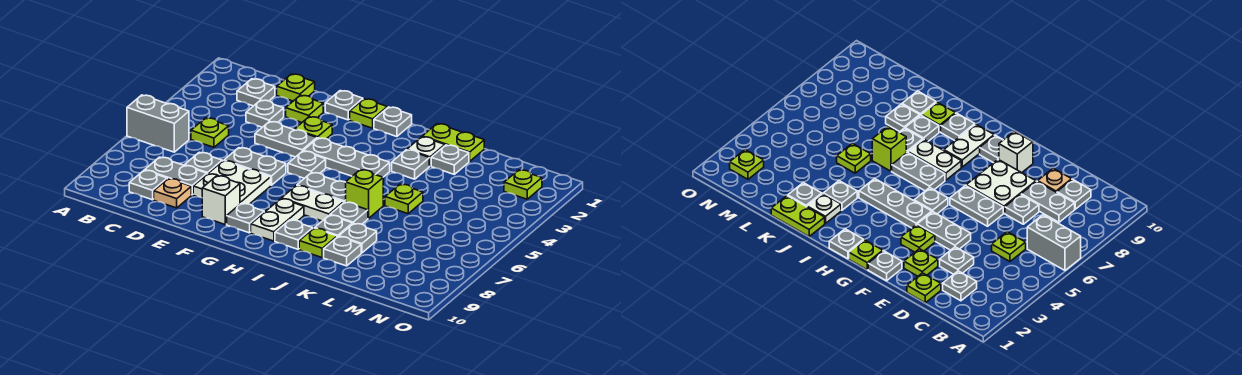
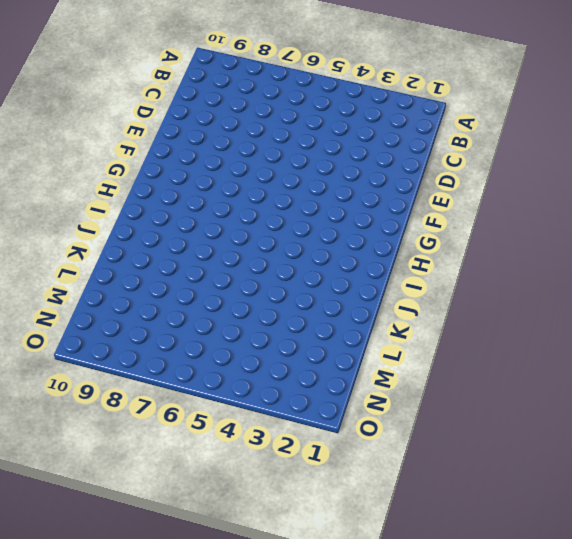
none -> grey 1x2 brick [127,95,189,152]
none -> grey 1x1 plate [237,79,275,106]
none -> lime 1x1 plate [191,118,229,147]
none -> grey 1x2 plate [145,157,207,195]

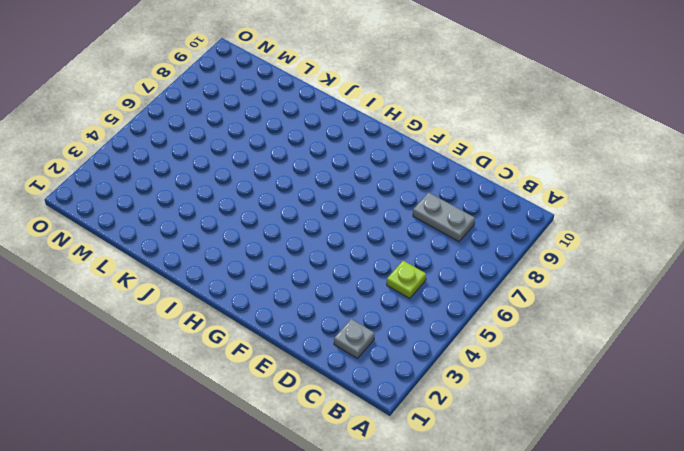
none -> grey 1x2 brick [127,95,189,152]
none -> grey 1x1 plate [129,170,167,200]
none -> lime 1x1 plate [277,74,315,101]
none -> grey 1x1 plate [246,100,284,127]

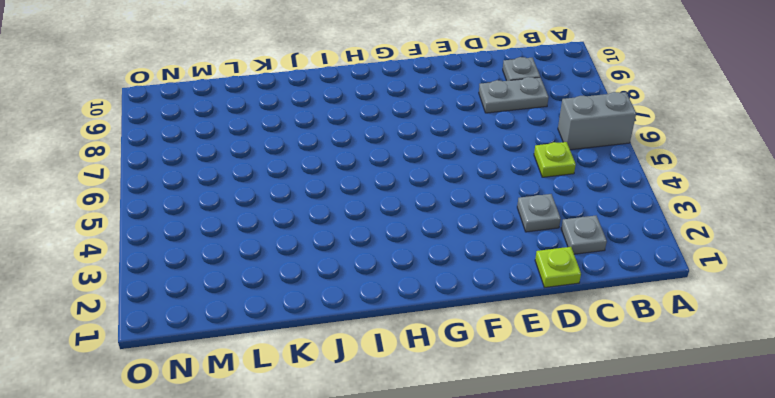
none -> grey 1x1 plate [184,152,222,174]
none -> tan 1x1 plate [154,179,191,208]
none -> lime 1x1 plate [286,95,323,122]
none -> grey 1x2 plate [255,121,317,157]

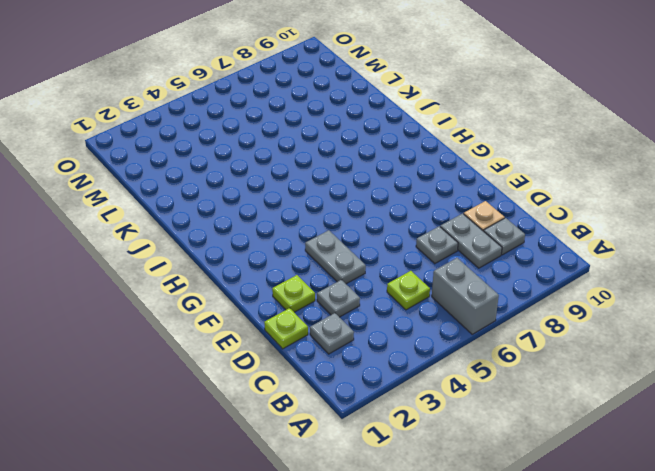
none -> grey 1x2 plate [224,148,286,185]
none -> white 2x2 plate [193,161,271,204]
none -> grey 1x1 plate [325,91,363,120]
none -> lime 1x1 plate [295,117,332,139]

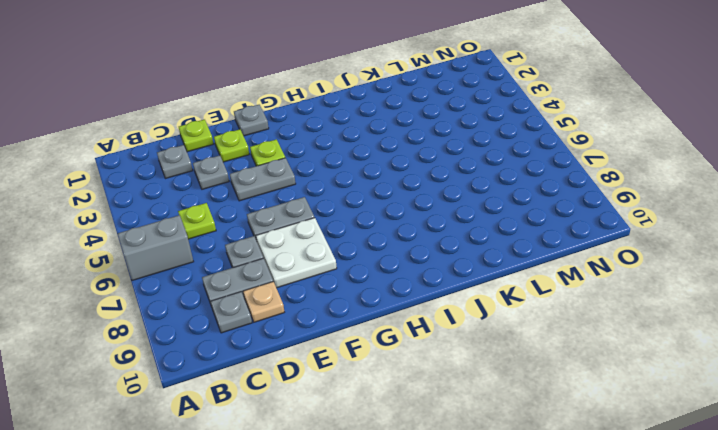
none -> white 1x1 brick [202,176,240,224]
none -> lime 1x1 plate [350,99,387,128]
none -> grey 1x3 plate [303,138,390,177]
none -> grey 1x1 plate [288,151,326,178]

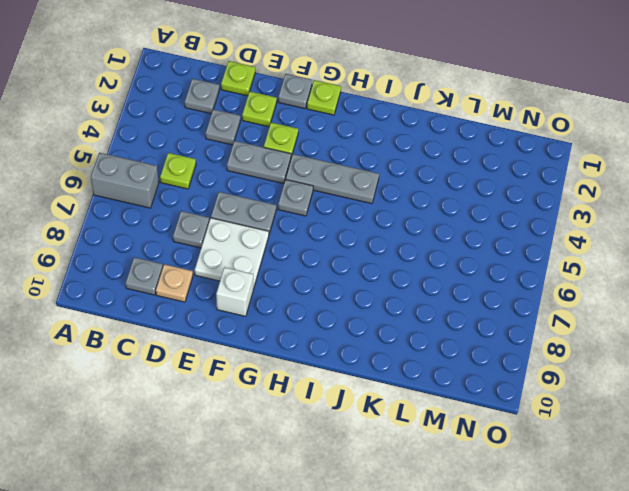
none -> grey 1x2 plate [145,157,207,195]
none -> grey 1x1 plate [227,203,264,233]
none -> grey 1x1 plate [374,107,412,137]
none -> grey 1x2 plate [297,172,346,202]

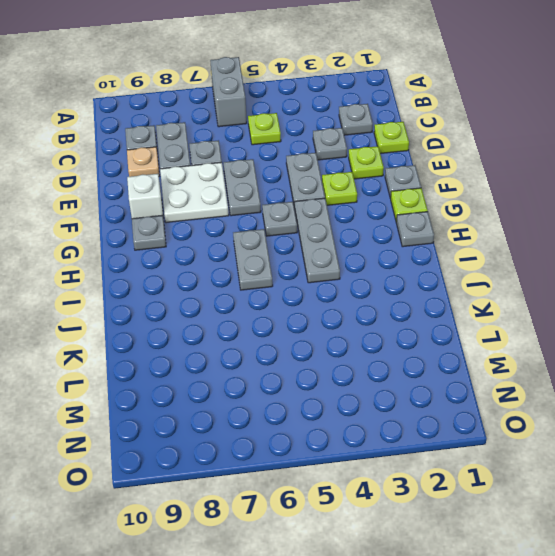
none -> white 1x2 plate [282,186,344,221]
none -> white 1x2 plate [251,199,304,241]
none -> grey 1x1 plate [275,220,313,249]
none -> lime 1x2 plate [422,124,484,161]

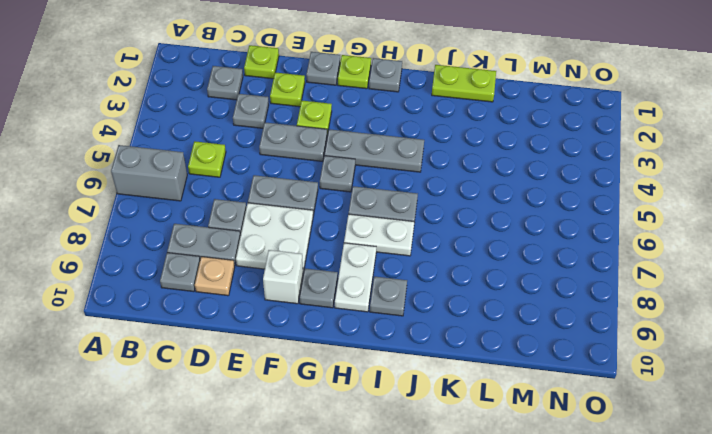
none -> white 1x1 plate [407,137,445,166]
none -> grey 1x1 plate [392,150,429,179]
none -> lime 1x1 brick [346,170,383,218]
none -> grey 1x1 plate [330,202,368,224]

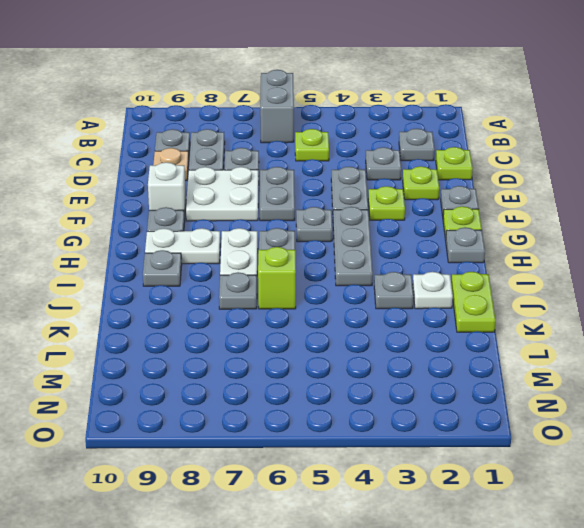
none -> grey 1x1 plate [315,215,352,237]
none -> lime 1x1 plate [299,228,337,258]
none -> grey 1x1 plate [431,145,469,174]
none -> lime 1x1 plate [385,184,423,214]

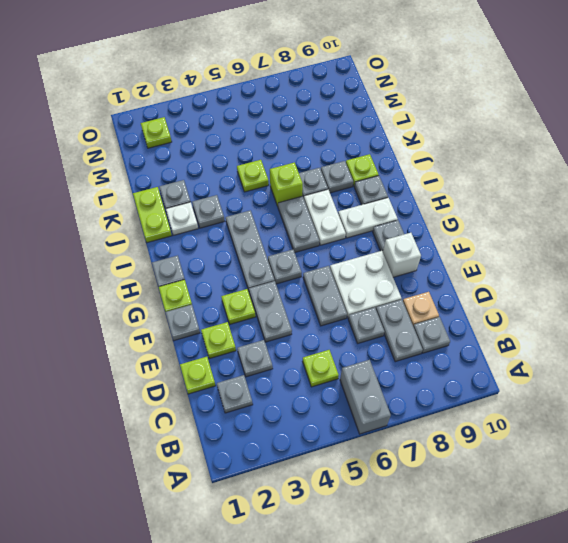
none -> grey 1x1 plate [339,223,377,253]
none -> grey 1x1 plate [324,236,361,266]

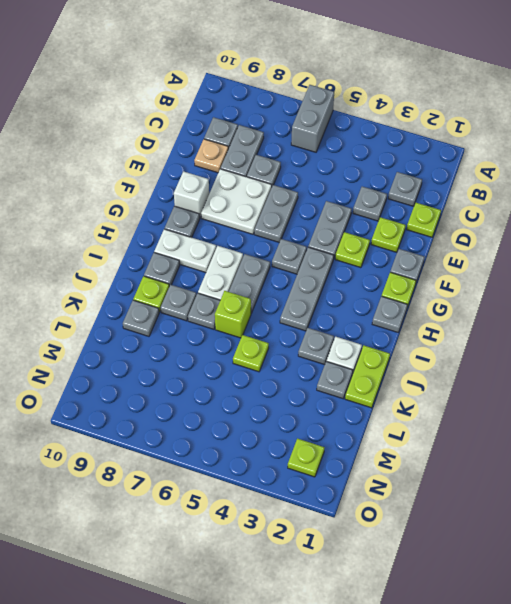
none -> lime 1x1 plate [191,118,229,147]
none -> grey 1x1 plate [339,223,377,253]

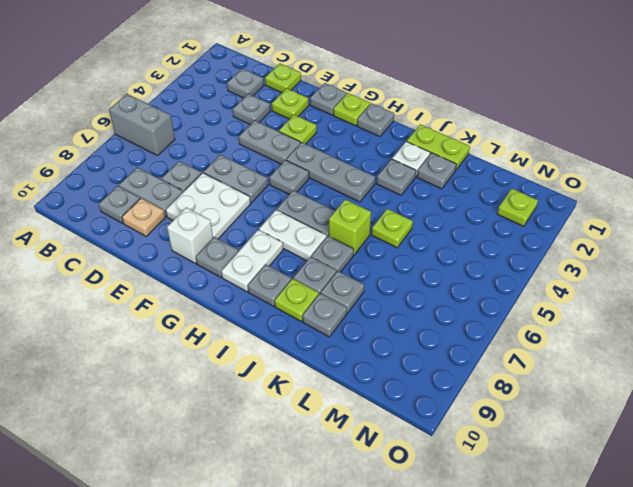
none -> lime 1x1 plate [191,118,229,147]

